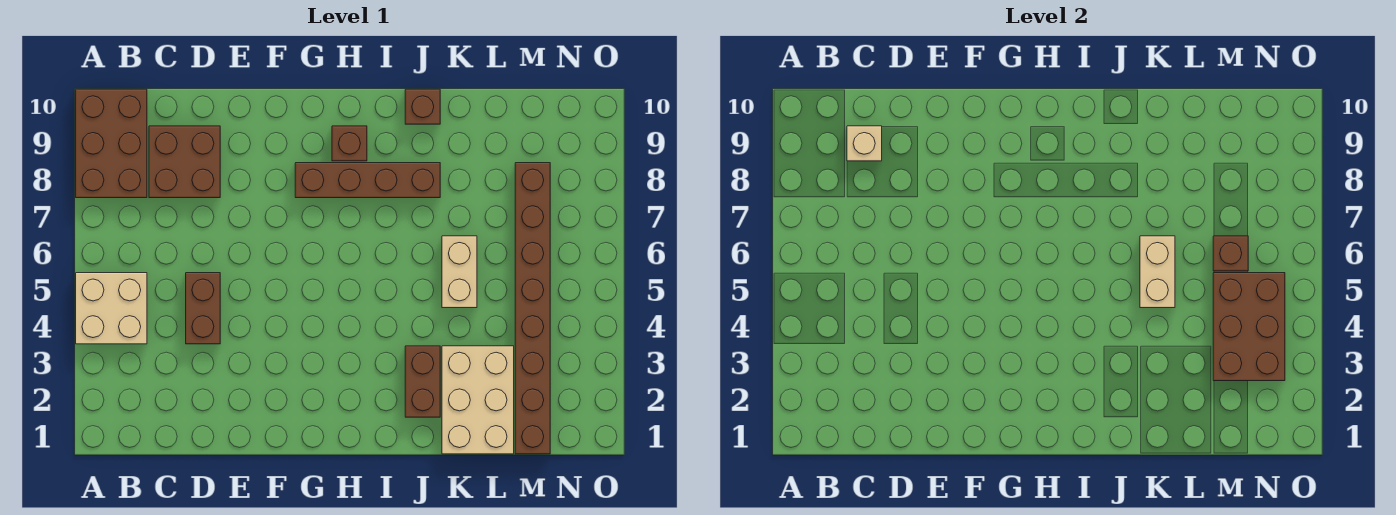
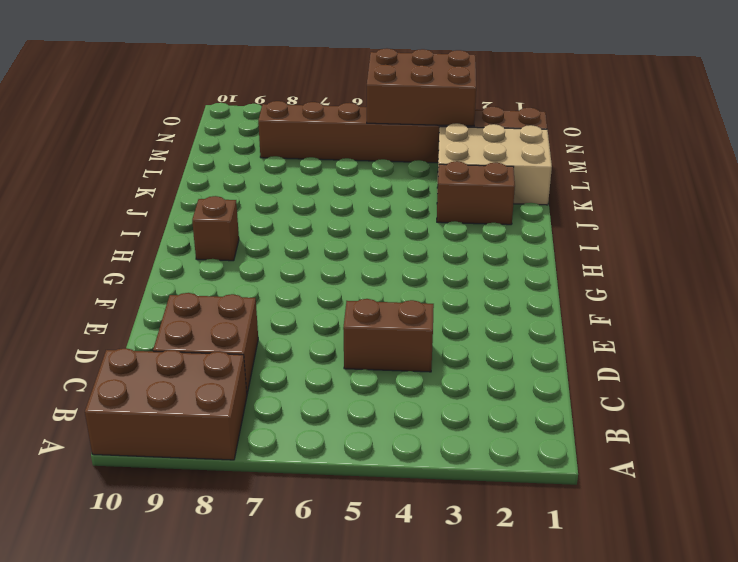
none -> tan 2x2 brick [76,273,147,344]
none -> brown 1x4 brick [295,163,440,198]
none -> brown 1x1 brick [405,89,440,124]

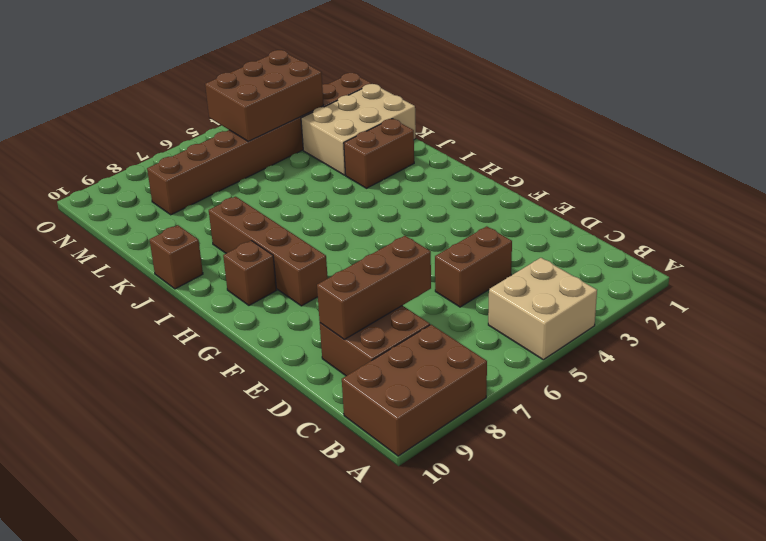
brown 1x3 brick [317,236,431,339] -> none
none -> tan 1x2 brick [442,236,477,308]
none -> tan 1x1 brick [847,126,882,161]
none -> tan 1x2 brick [1140,236,1175,308]

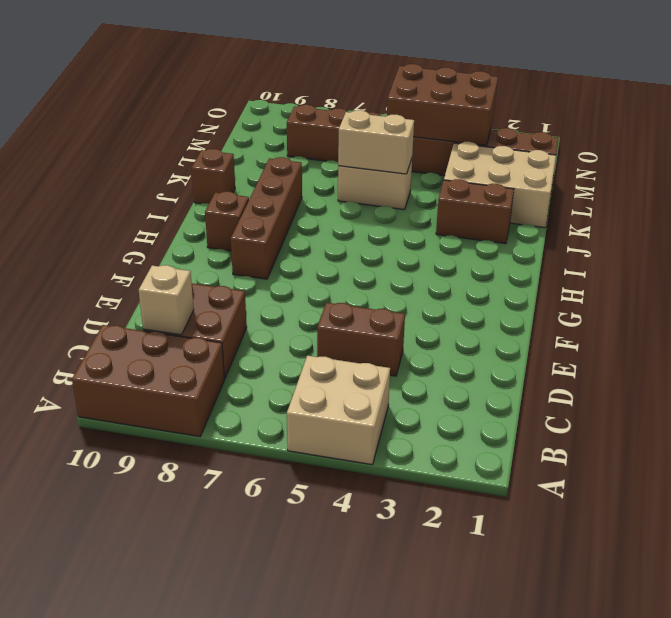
none -> brown 1x1 brick [1213,236,1248,271]

